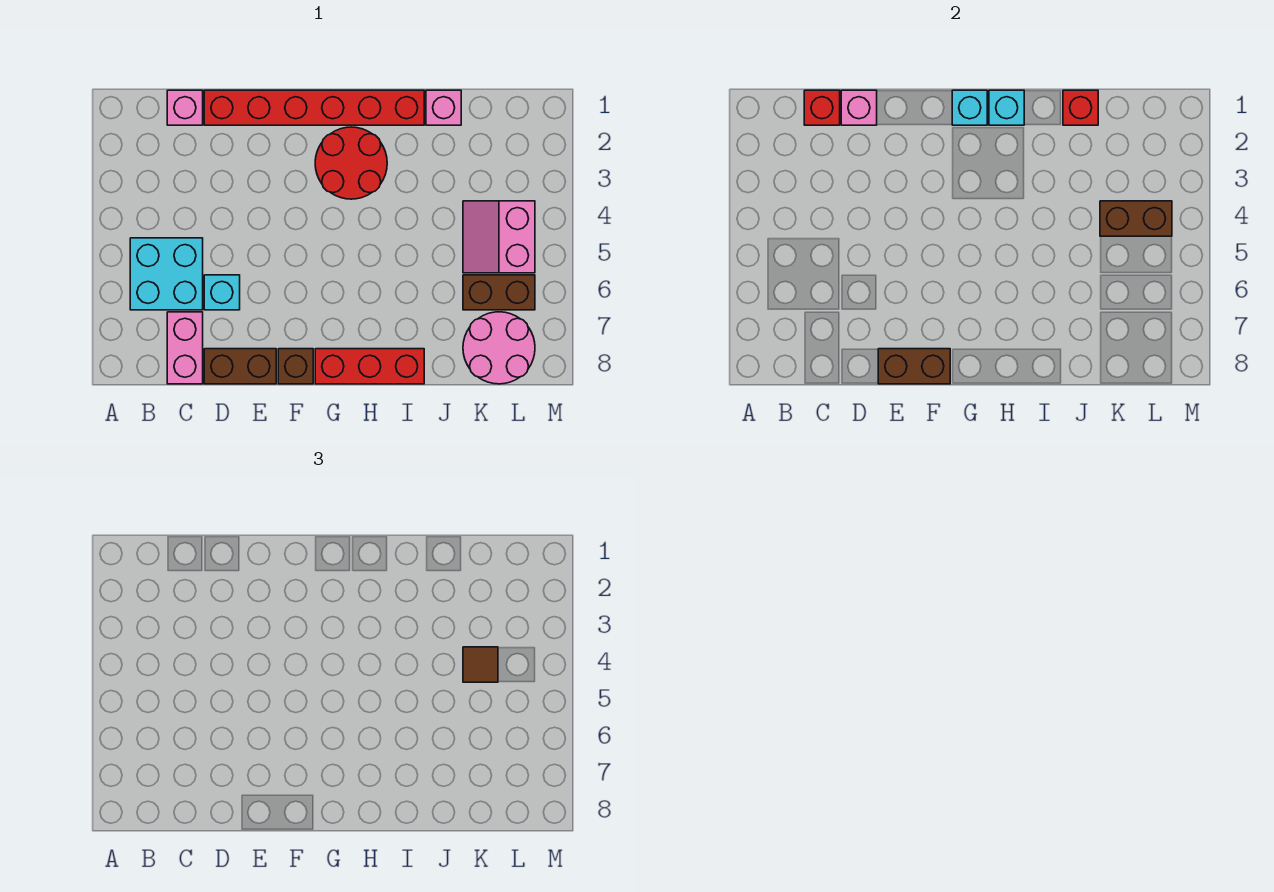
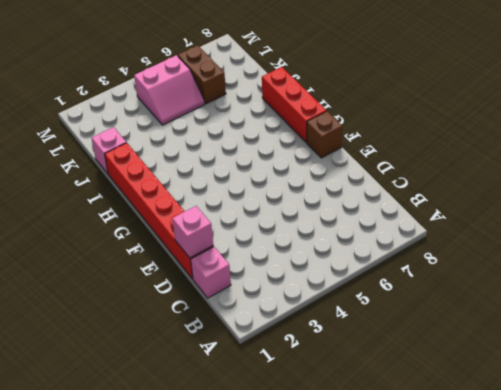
none -> cyan 2x2 brick [130,238,203,310]
none -> pink 1x2 brick [167,312,203,384]
none -> cyan 1x1 brick [204,275,240,310]

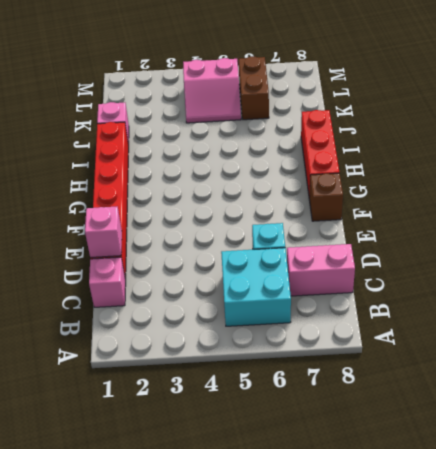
none -> brown 1x2 brick [204,349,276,384]
none -> red 2x2 round brick [315,127,387,199]
none -> pink 2x2 round brick [463,312,535,384]

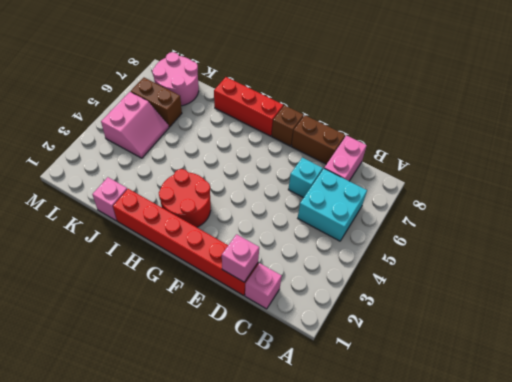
none -> red 1x1 brick [804,90,840,125]
none -> brown 1x2 brick [878,349,950,384]
none -> cyan 1x1 brick [952,90,987,125]

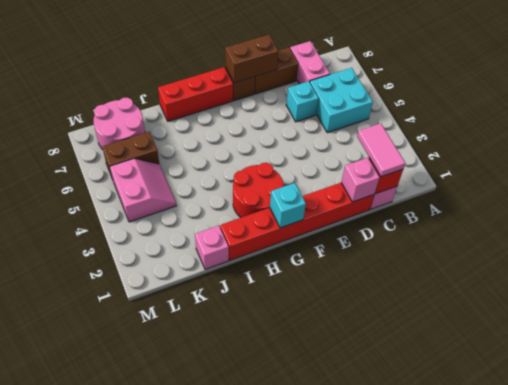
pink 1x2 tile [357,123,405,177] -> none
none -> cyan 1x1 brick [989,90,1024,125]
none -> red 1x1 brick [1063,90,1098,125]
none -> brown 1x2 brick [1100,201,1172,236]

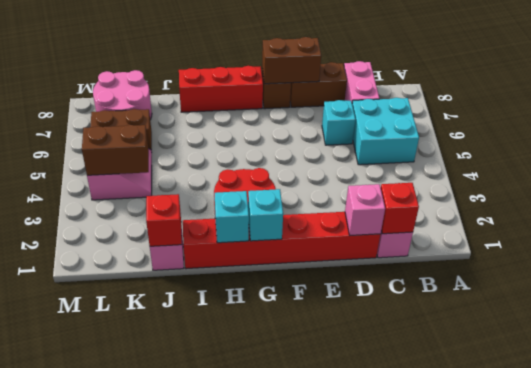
none -> brown 1x1 tile [463,647,498,682]

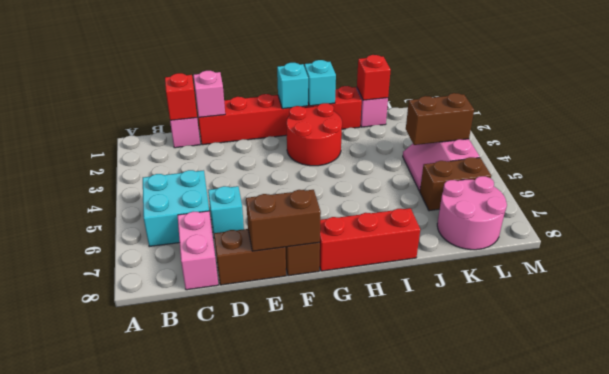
none -> brown 1x1 tile [463,647,498,682]

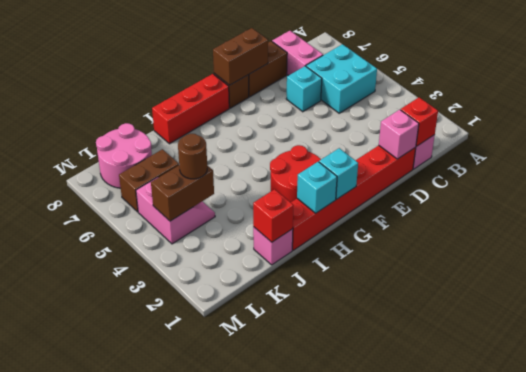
brown 1x1 round brick [178,134,207,179] -> brown 1x1 tile [463,647,498,682]

